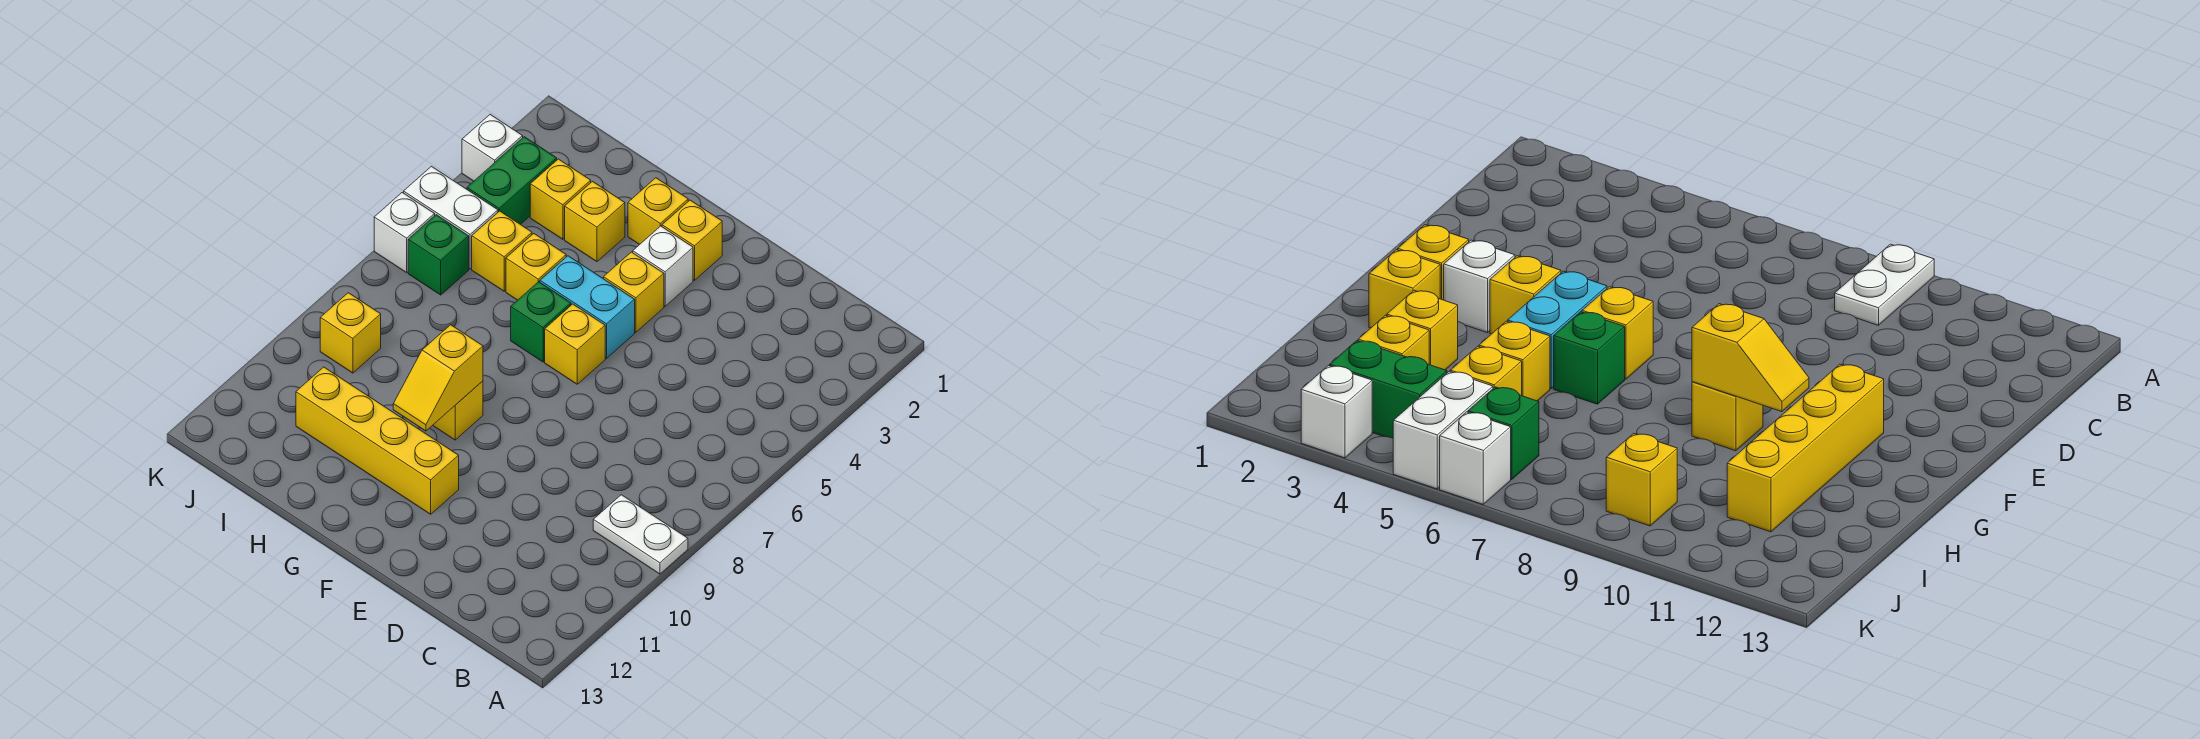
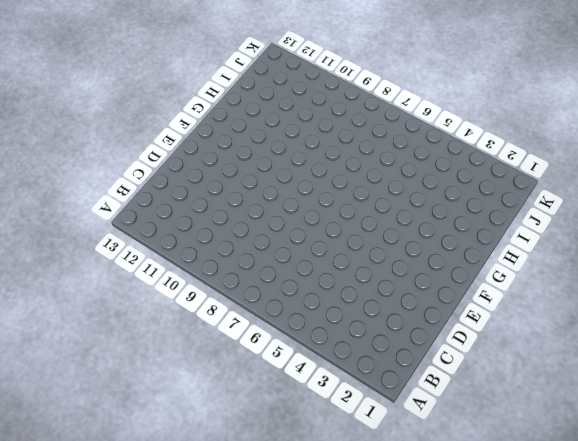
none -> white 1x2 plate [593,495,688,574]
none -> yellow 1x1 brick [662,200,722,280]
none -> white 1x1 brick [633,226,693,306]

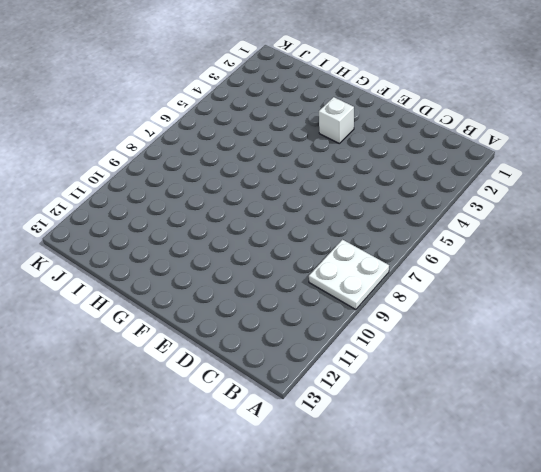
white 2x2 plate [309,240,389,310] -> white 1x2 plate [593,495,688,574]
none -> yellow 1x1 brick [662,200,722,280]
none -> yellow 1x1 brick [603,252,664,332]
none -> cyan 1x2 brick [540,256,635,358]

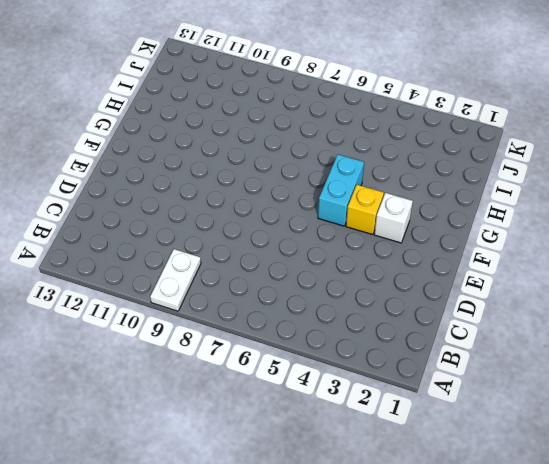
none -> yellow 1x1 brick [662,200,722,280]
none -> yellow 1x1 brick [545,304,605,384]
none -> yellow 1x4 brick [296,367,459,514]

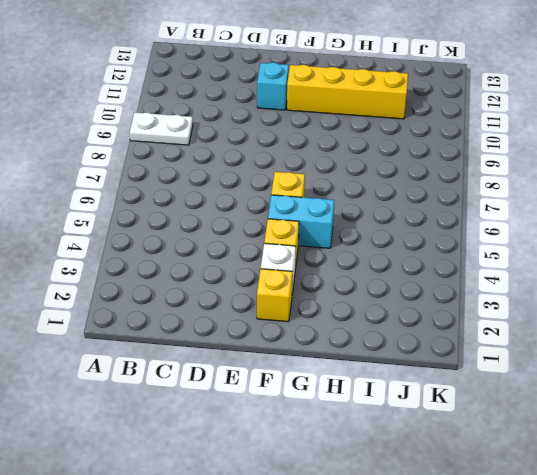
cyan 1x1 brick [257,63,289,110] -> none
none -> yellow 1x1 brick [628,178,688,245]
none -> green 1x1 brick [511,282,571,362]
none -> yellow 1x1 brick [433,381,483,440]

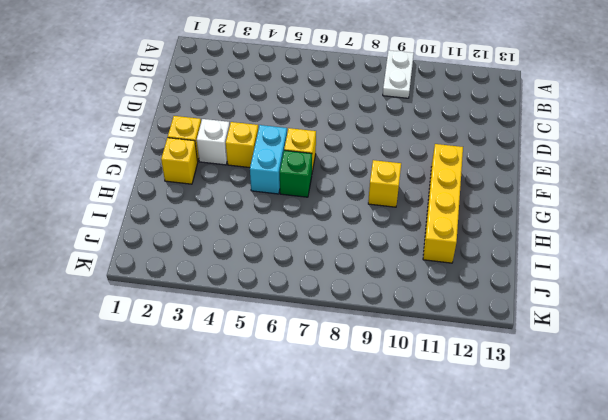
none -> yellow 1x1 brick [565,182,625,262]
none -> yellow 1x1 brick [506,234,566,300]
none -> yellow 1x1 brick [530,159,591,239]

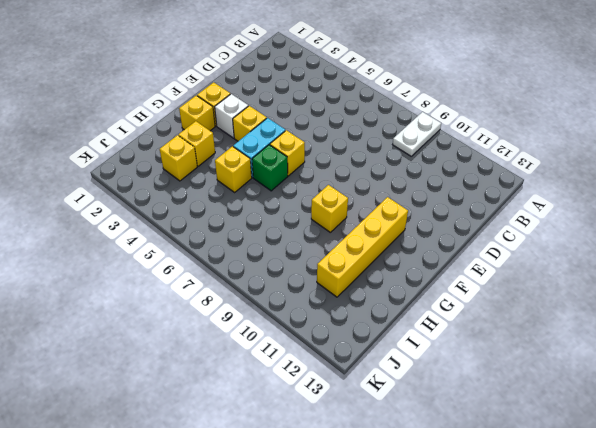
none -> yellow 1x1 brick [472,211,532,291]
none -> green 1x2 brick [467,137,557,225]
none -> white 1x2 brick [404,166,498,269]

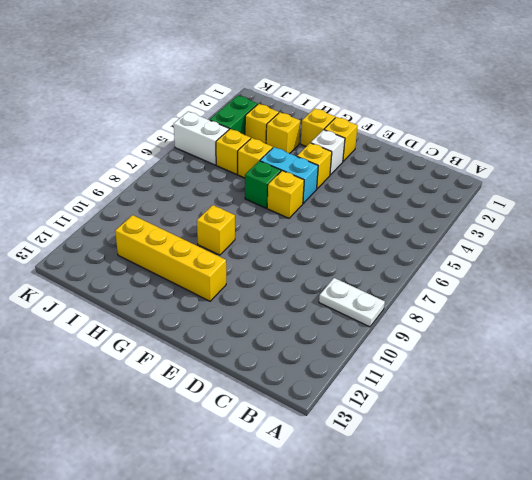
none -> green 1x1 brick [408,215,469,295]
none -> yellow 1x1 brick [320,293,381,373]
none -> white 1x1 brick [462,115,523,181]

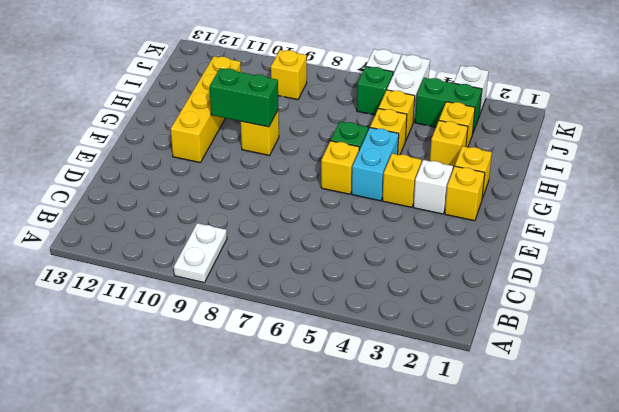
green 1x2 brick [210,68,278,127] -> yellow 1x2 slope [393,325,483,431]

